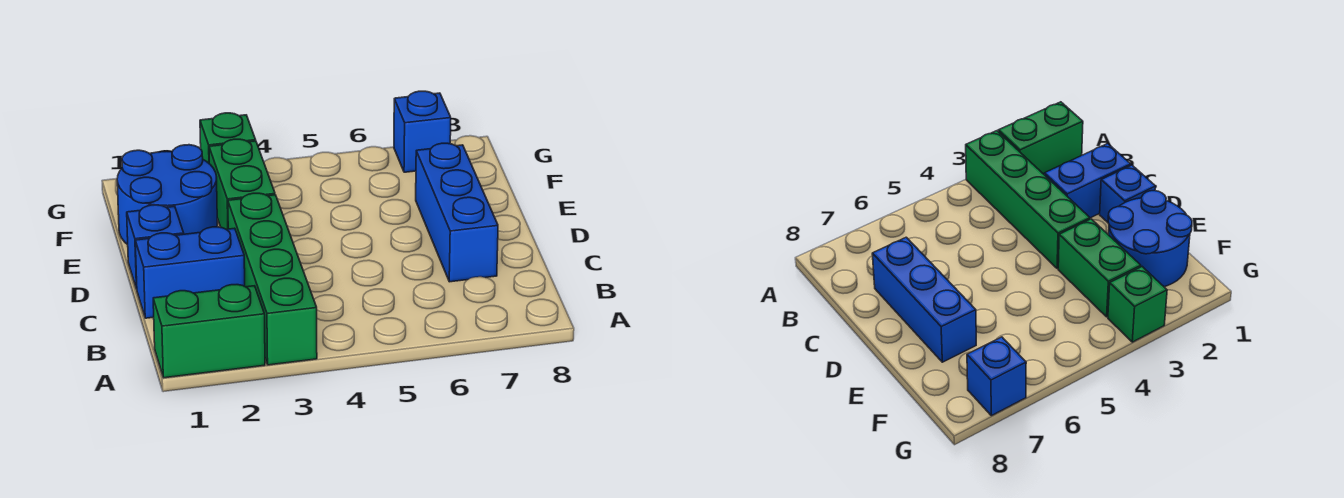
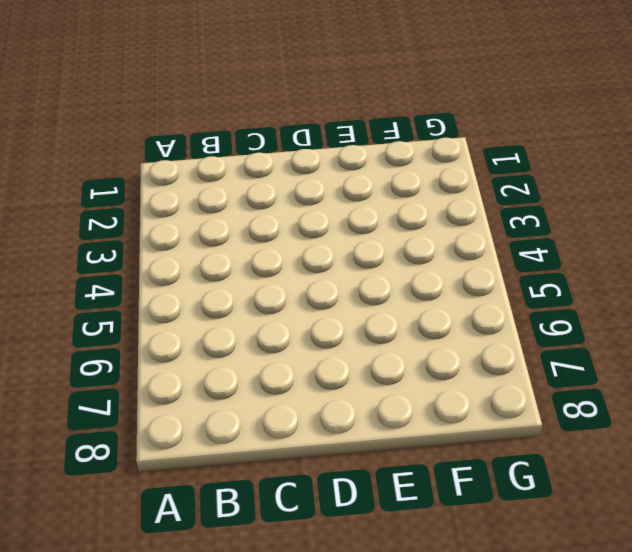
none -> green 1x2 brick [153,285,265,378]
none -> green 1x4 brick [228,193,317,365]

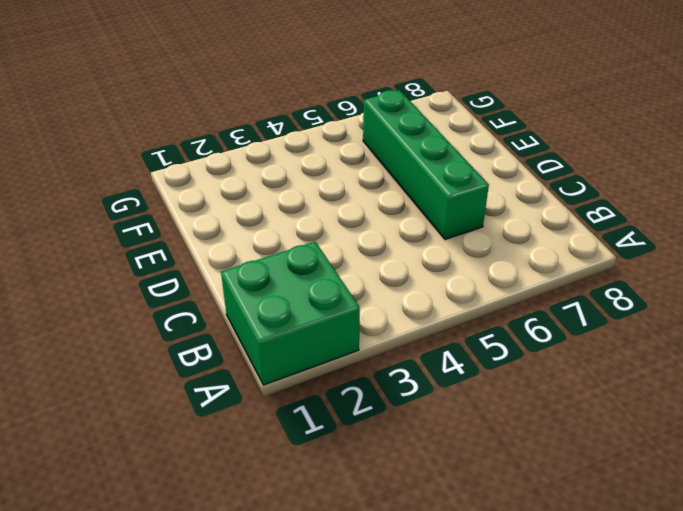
green 2x2 brick [221,242,360,385] -> green 1x2 brick [153,285,265,378]
green 1x4 brick [363,90,489,240] -> green 1x4 brick moved to [228,193,317,365]
none -> blue 1x2 brick [135,227,245,318]
none -> blue 1x3 brick [416,143,498,282]

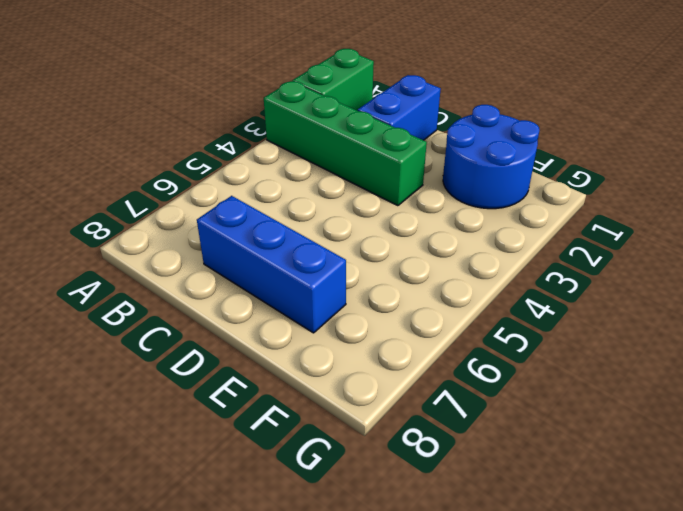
none -> blue 1x1 brick [127,205,184,289]
none -> green 1x2 brick [209,139,275,229]

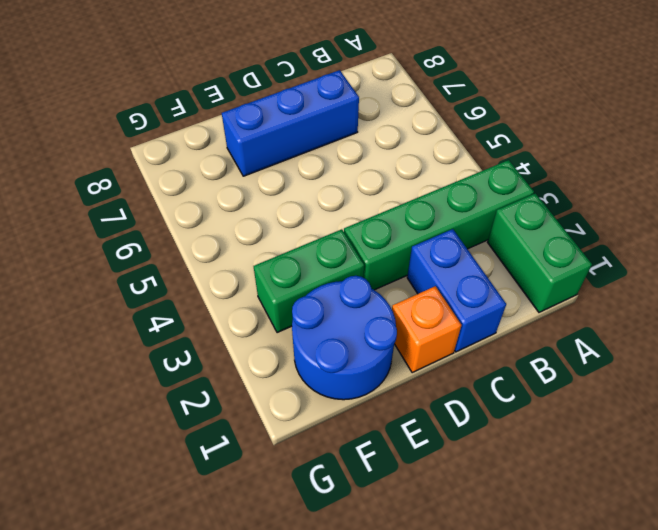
orange 1x1 brick [392,286,461,373] -> blue 1x1 brick [127,205,184,289]
none -> green 1x1 brick [200,113,256,163]
none -> blue 1x1 brick [394,91,451,172]

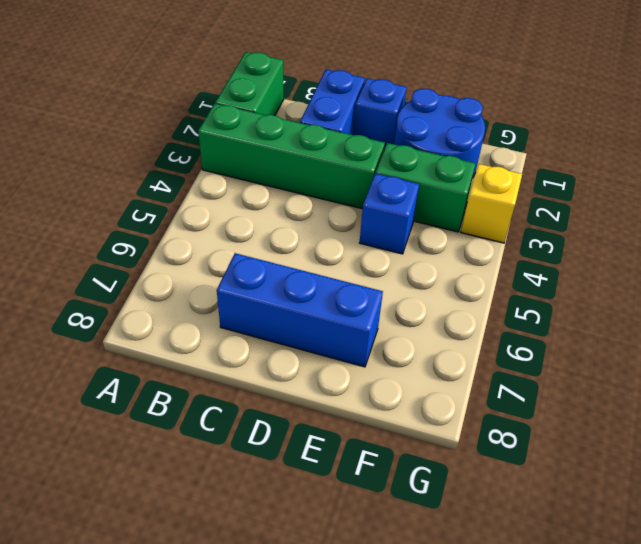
blue 1x1 brick [360,174,419,254] -> blue 1x1 brick moved to [394,91,451,172]
yellow 1x1 brick [461,164,522,243] -> green 1x1 brick [200,113,256,163]

